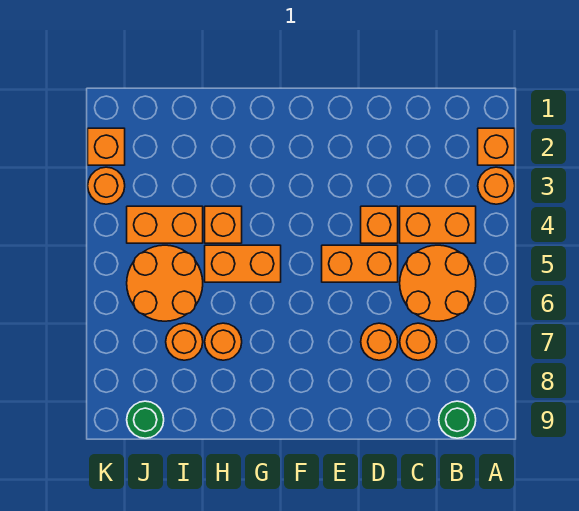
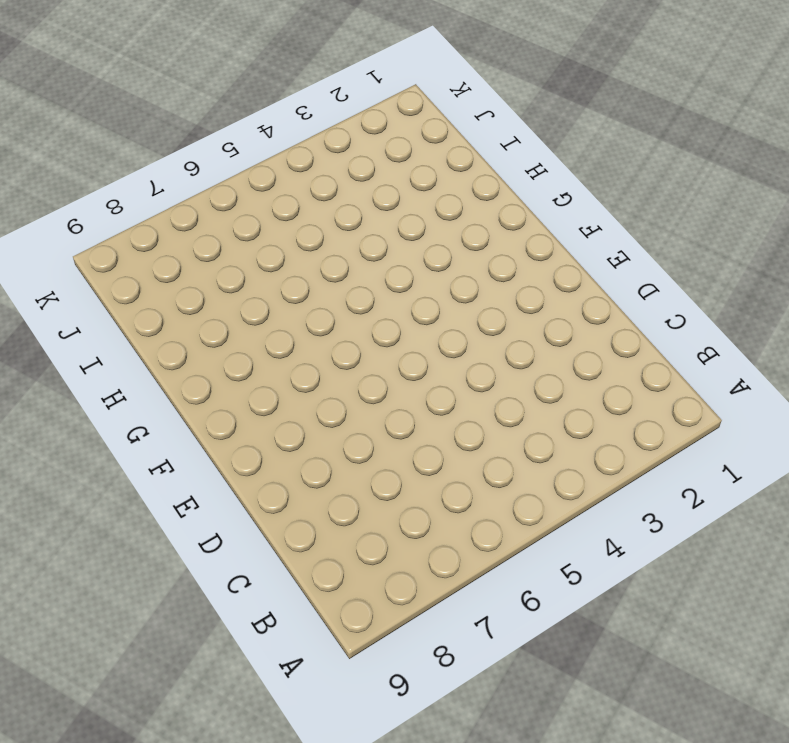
none -> orange 1x1 brick [478,128,515,165]
none -> orange 1x1 round brick [478,167,515,204]
none -> orange 1x2 brick [400,206,476,243]

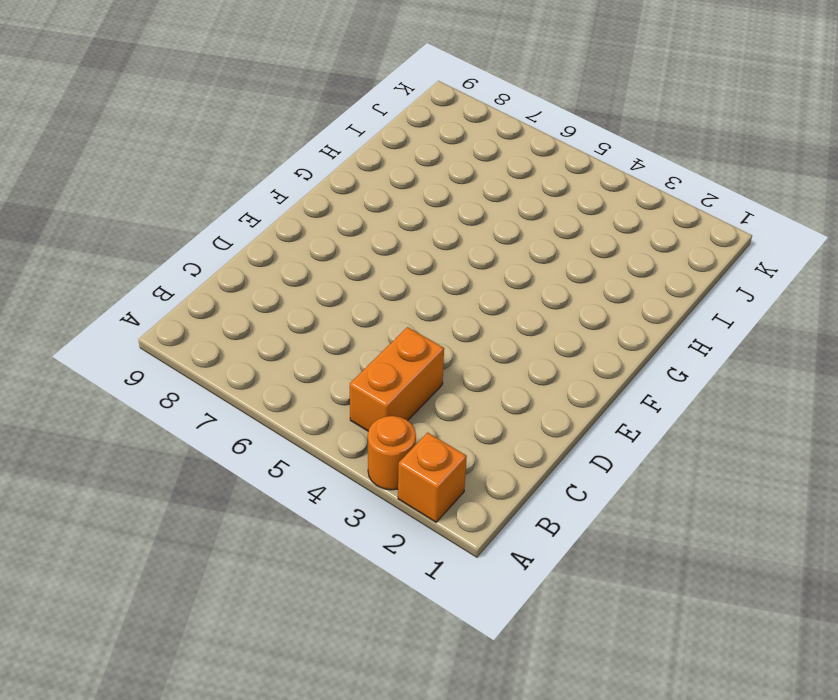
none -> orange 2x2 round brick [400,245,476,321]
none -> green 1x1 round brick [439,401,476,438]
none -> orange 1x1 round brick [400,323,437,360]

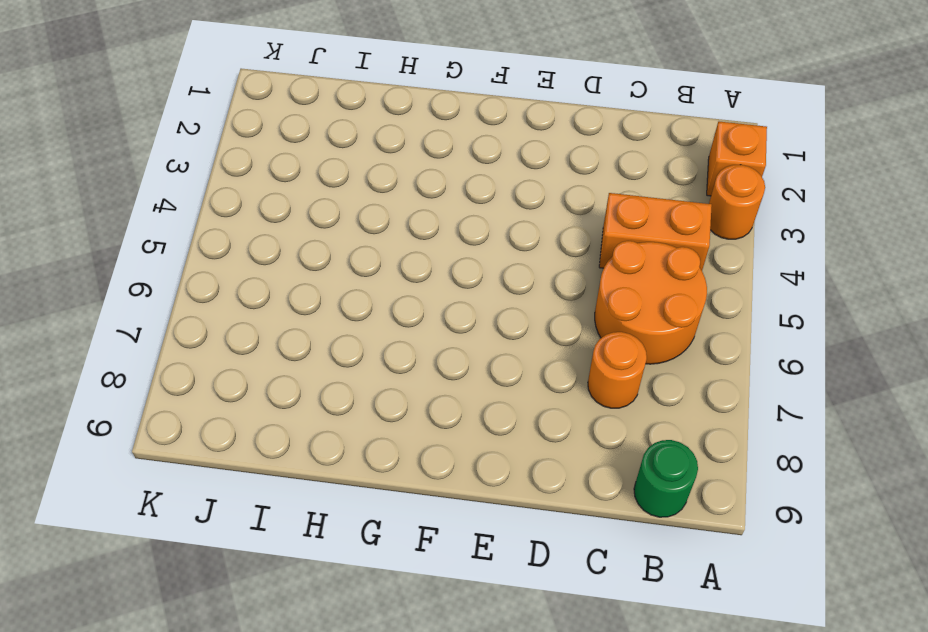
none -> orange 1x1 brick [361,206,398,243]
none -> orange 1x2 brick [322,245,398,282]
none -> orange 1x1 round brick [361,323,398,360]

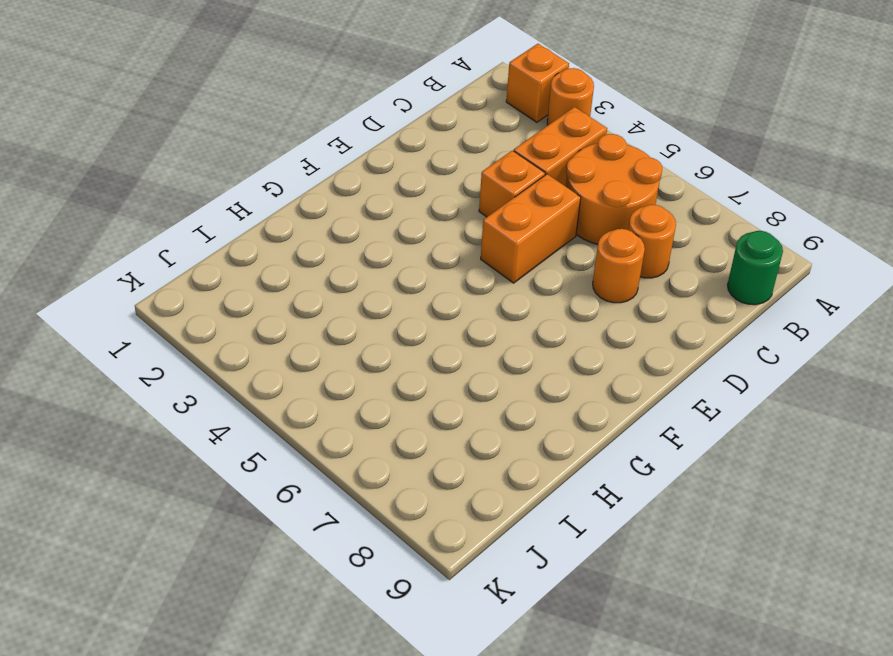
none -> orange 1x2 brick [205,245,281,282]
none -> orange 1x1 brick [205,206,242,243]
none -> orange 1x1 round brick [205,323,242,360]

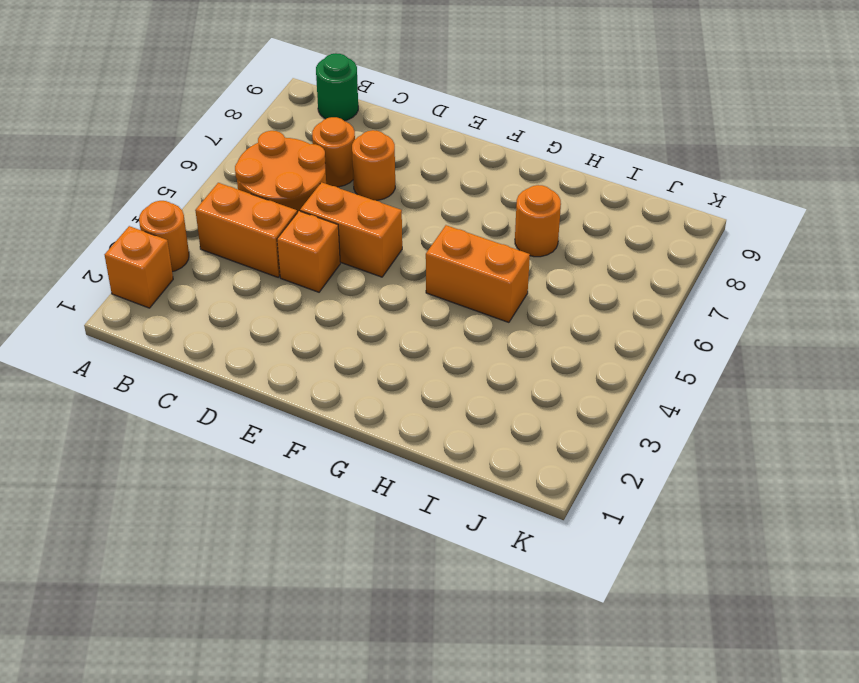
none -> orange 1x1 brick [205,206,242,243]
none -> orange 1x2 brick [127,206,203,243]
none -> orange 2x2 round brick [127,245,203,321]

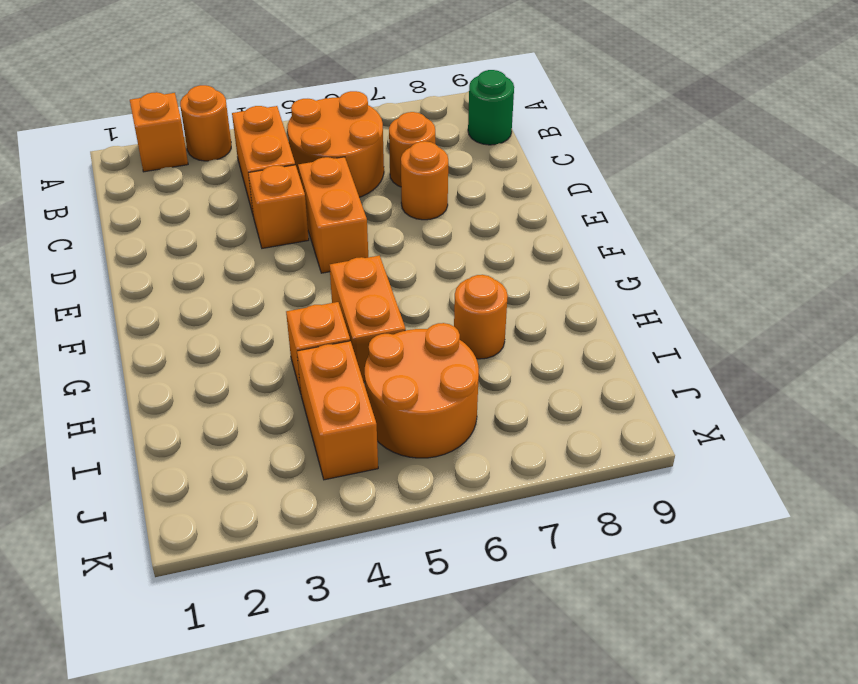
none -> orange 1x1 round brick [166,323,203,360]
none -> green 1x1 round brick [127,401,164,438]
none -> orange 1x1 brick [88,128,125,165]

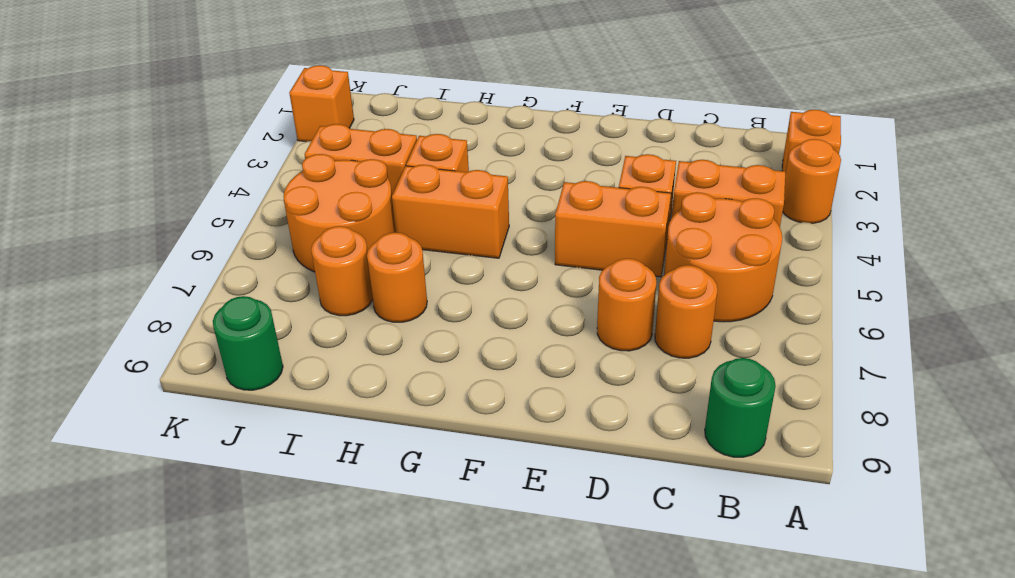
none -> orange 1x1 round brick [88,167,125,204]

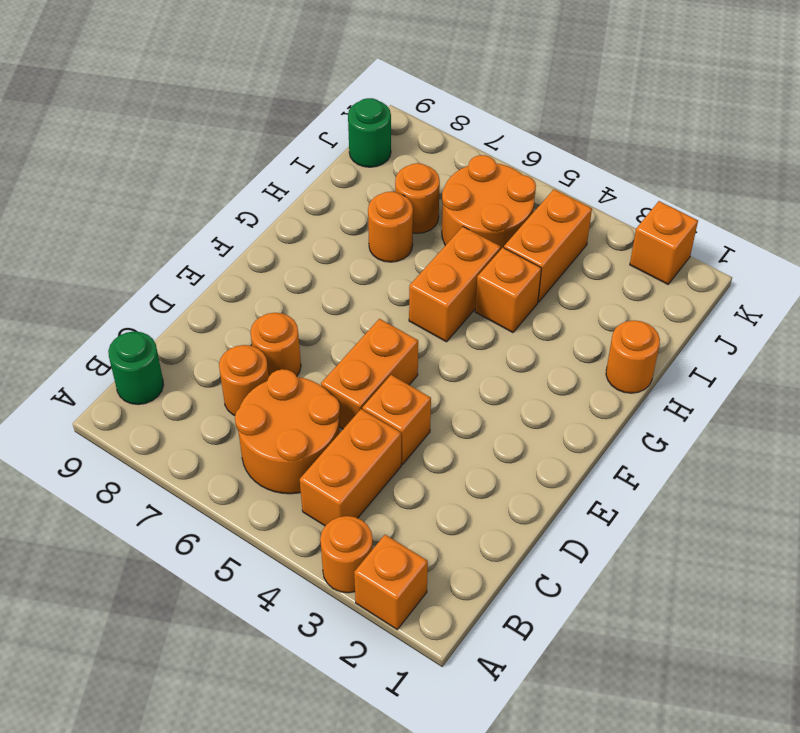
orange 1x1 round brick [606,320,660,393] -> orange 1x1 round brick moved to [88,167,125,204]

